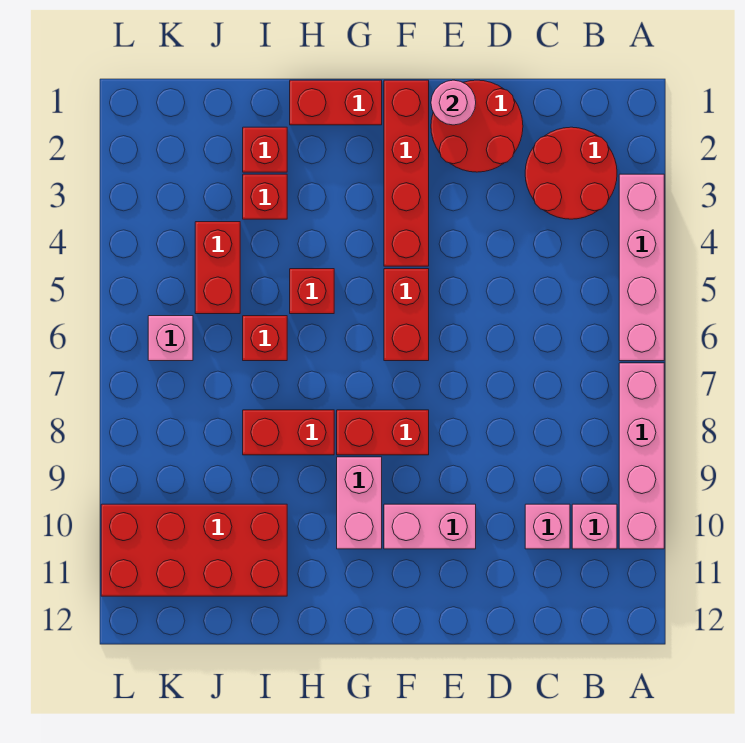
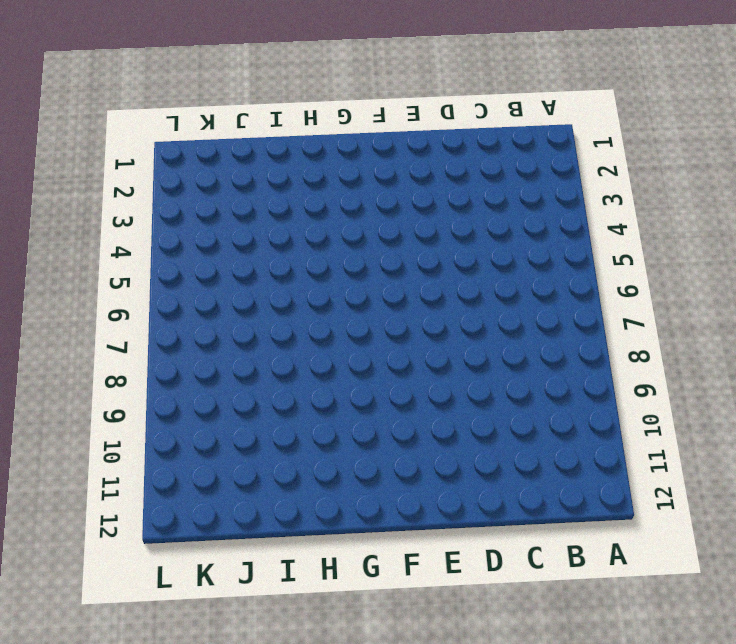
none -> pink 1x4 brick [619,174,664,361]
none -> pink 1x4 brick [619,363,664,549]
none -> red 2x2 round brick [525,127,617,219]

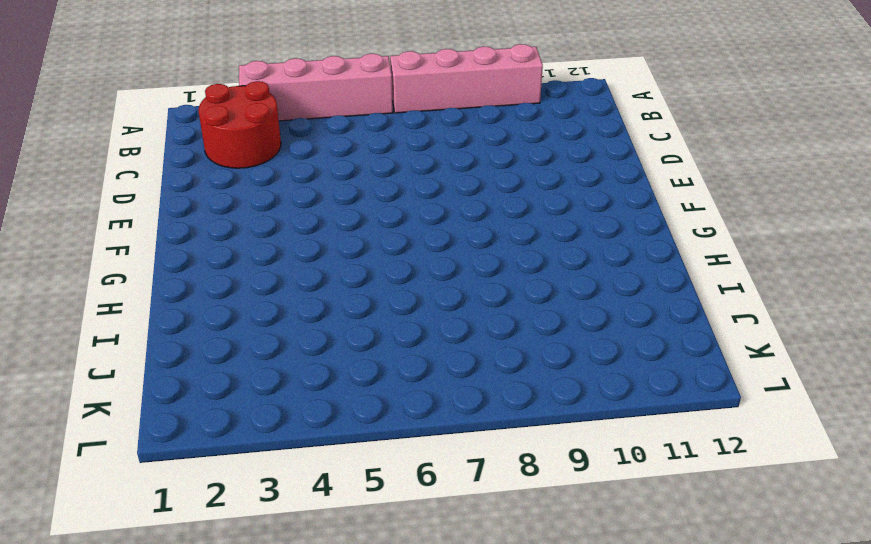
none -> pink 1x1 brick [572,504,617,549]
none -> pink 1x1 brick [525,504,570,549]
none -> red 2x2 round brick [431,80,523,172]

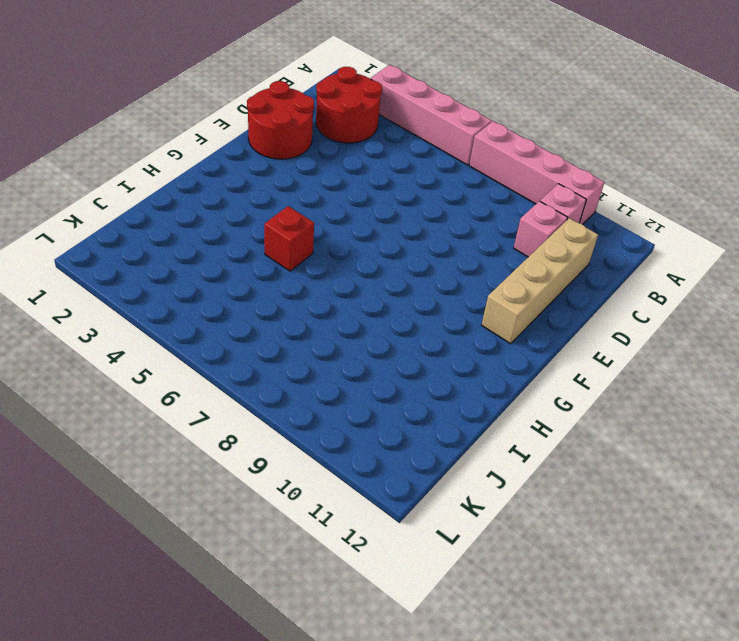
tan 1x4 brick [482,218,598,344] -> none
none -> pink 1x2 brick [384,504,476,549]
none -> red 1x4 brick [384,80,429,266]
none -> red 1x2 brick [384,269,429,361]

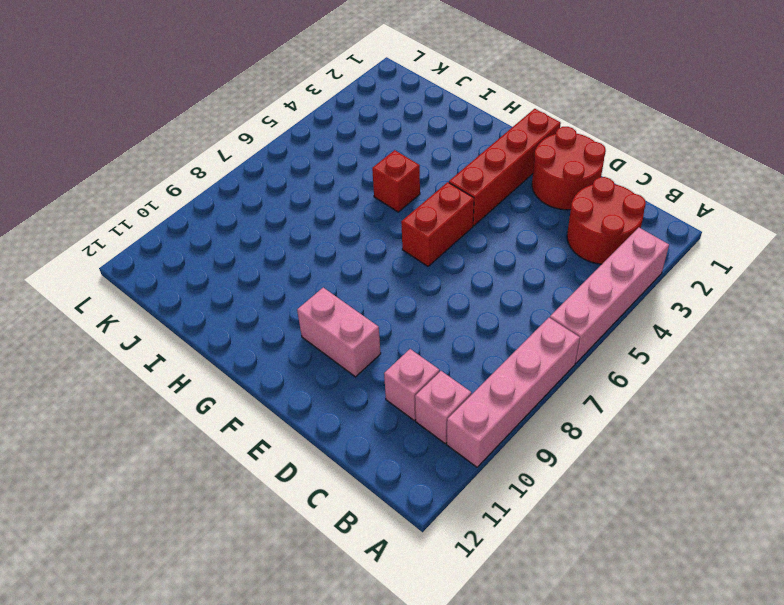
none -> red 1x2 brick [337,410,429,455]
none -> red 1x2 brick [290,80,382,125]
none -> pink 1x2 brick [337,457,382,549]

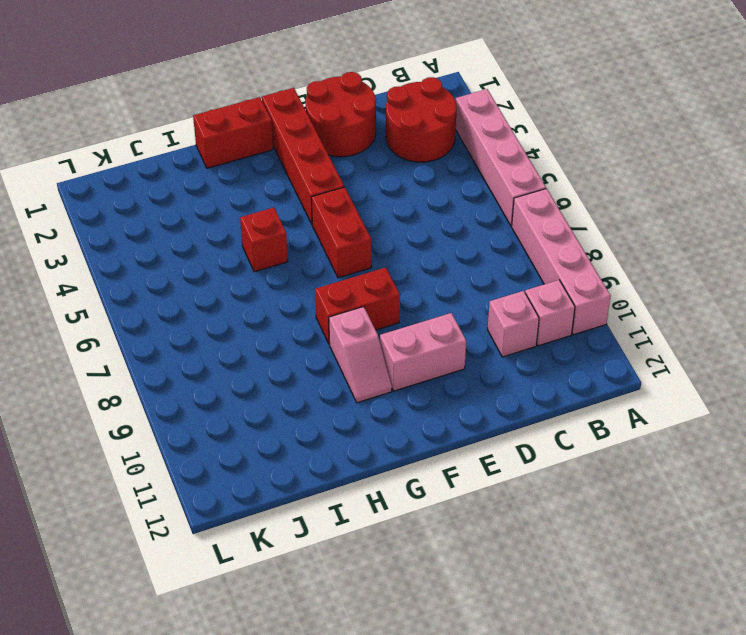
pink 1x2 slope [329,307,392,403] -> pink 1x2 brick [337,457,382,549]
none -> red 1x2 brick [243,410,334,455]
none -> red 1x1 brick [243,127,287,172]
none -> red 1x1 brick [243,174,287,219]

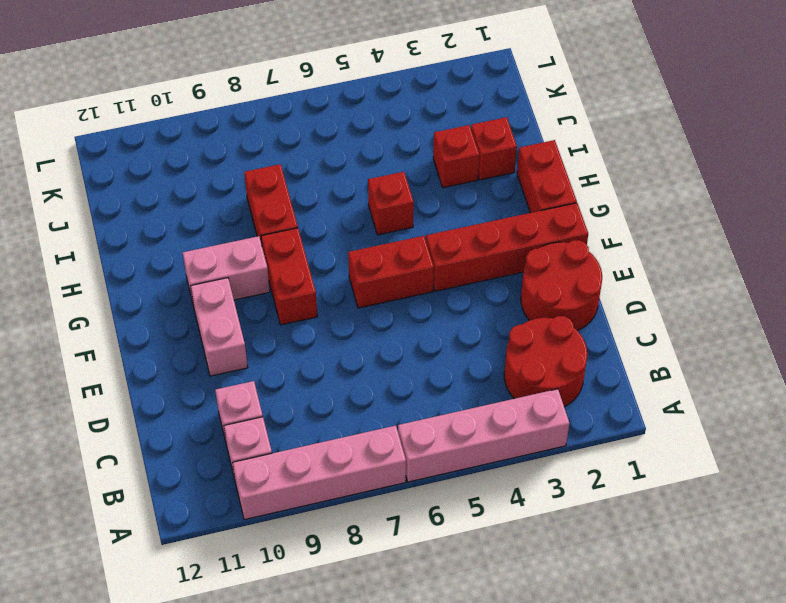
none -> red 1x1 brick [243,316,287,361]
none -> red 2x4 brick [101,504,287,596]
none -> red 1x2 brick [195,222,240,314]

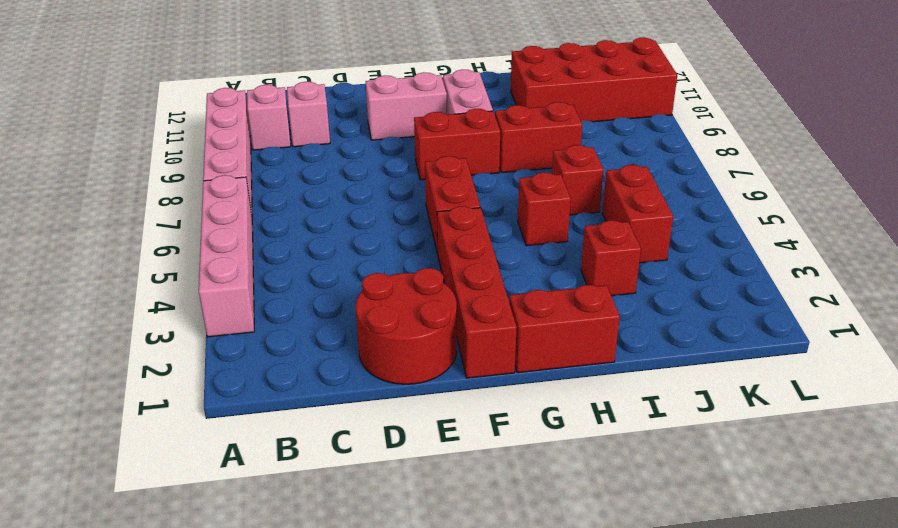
none -> red 2x2 round brick [525,127,617,219]
none -> red 1x1 brick [243,127,287,172]
none -> pink 1x1 brick [148,316,193,361]

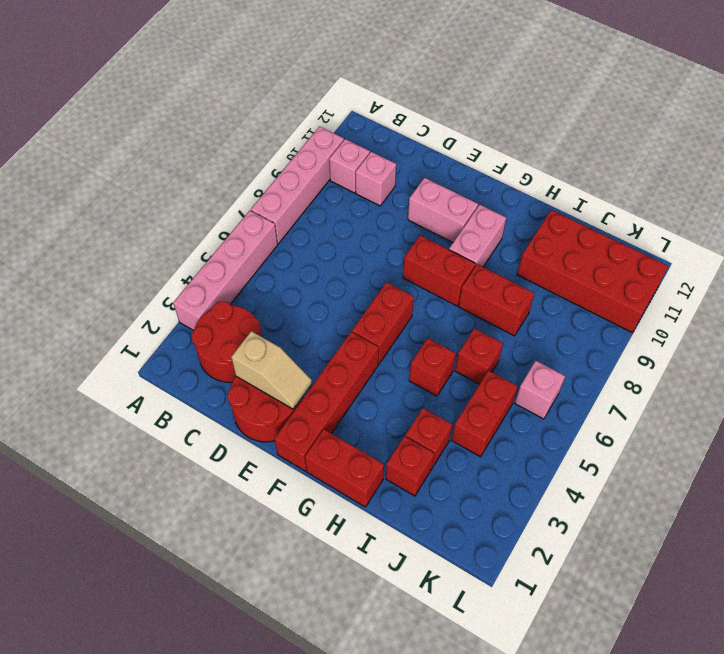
tan 1x2 slope [231,331,312,409] -> none
none -> pink 1x1 round brick [431,80,476,125]

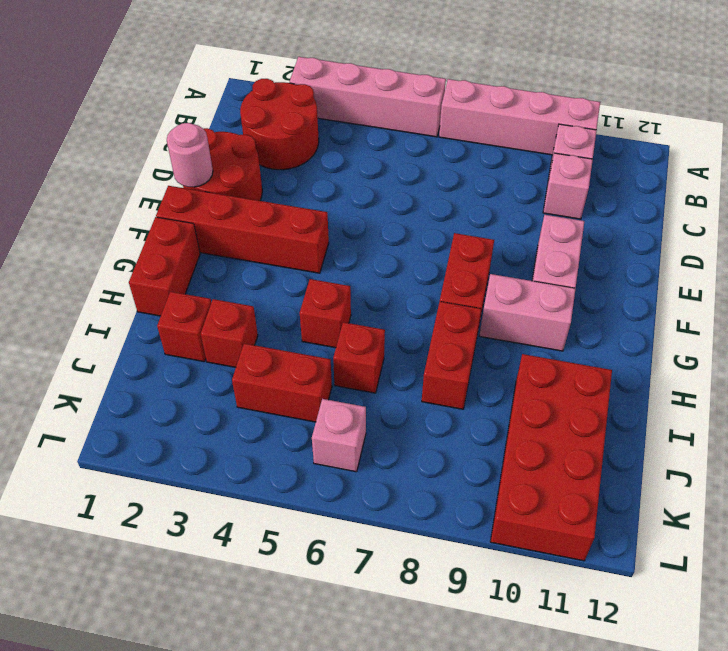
none -> red 1x2 brick [384,269,429,361]

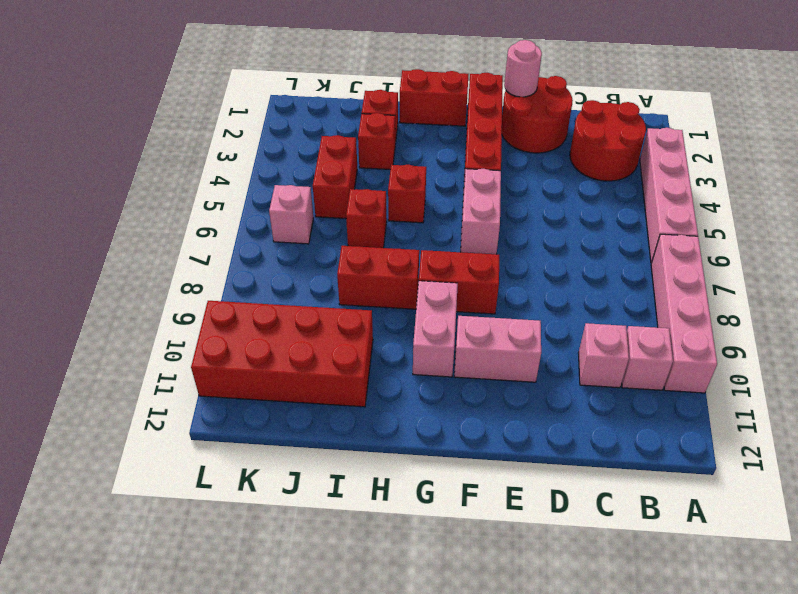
pink 1x2 brick [461,168,501,254] -> red 1x2 brick [384,269,429,361]

